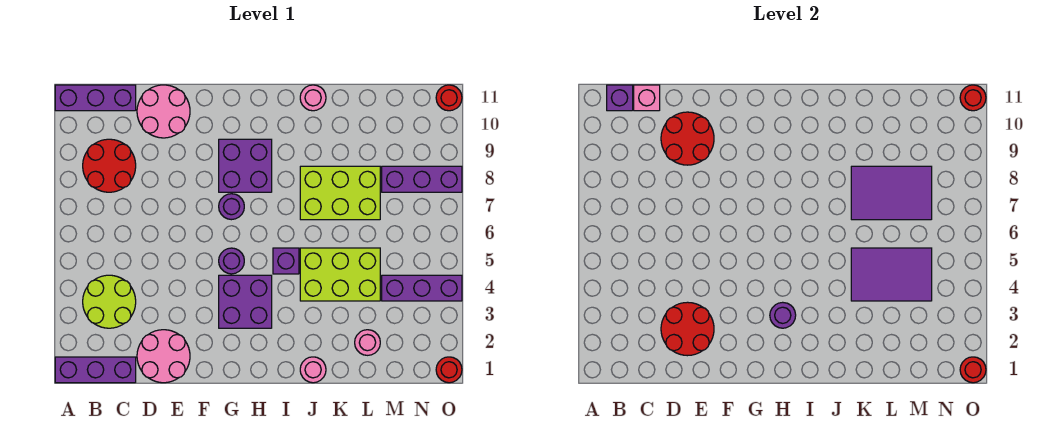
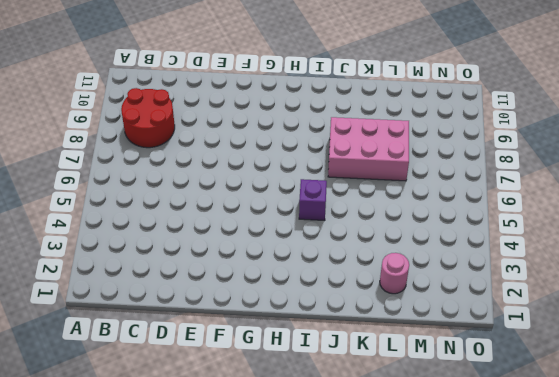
pink 2x3 brick [328,117,409,181] -> lime 2x3 brick [300,166,380,220]
none -> purple 1x3 brick [55,357,136,383]
none -> purple 1x3 brick [55,85,136,111]
none -> lime 2x2 round brick [83,275,136,328]

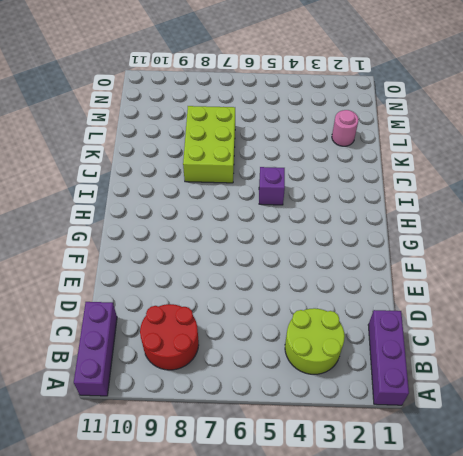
none -> pink 2x2 round brick [137,330,190,383]
none -> pink 2x2 round brick [137,85,190,138]
none -> purple 2x2 brick [219,275,272,328]

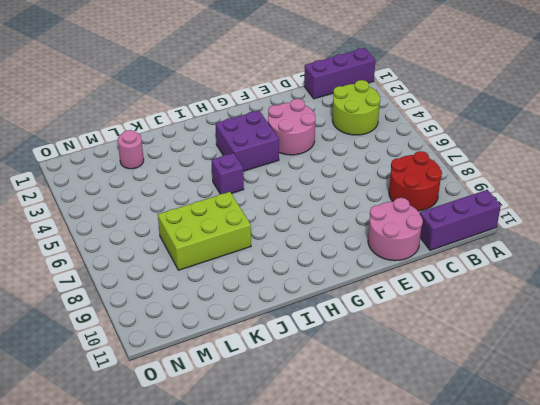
pink 2x2 round brick [268,99,315,155] -> pink 2x2 round brick moved to [137,330,190,383]
none -> purple 1x1 round brick [219,248,244,274]
none -> purple 1x1 round brick [219,194,244,220]
none -> purple 2x2 brick [219,139,272,192]

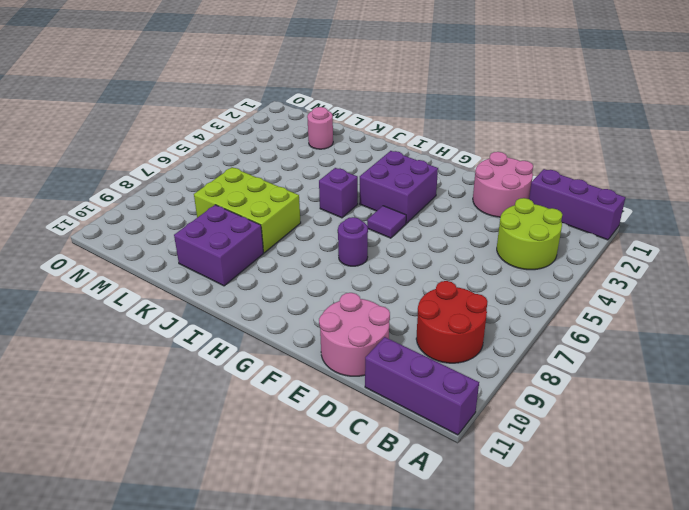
purple 1x1 tile [367,206,406,238] -> purple 1x1 round brick [219,248,244,274]
purple 2x2 brick [174,205,263,286] -> purple 2x2 brick moved to [219,139,272,192]
none -> pink 1x1 round brick [300,357,326,383]
none -> lime 2x3 brick [300,248,380,301]
none -> pink 1x1 round brick [300,85,326,111]

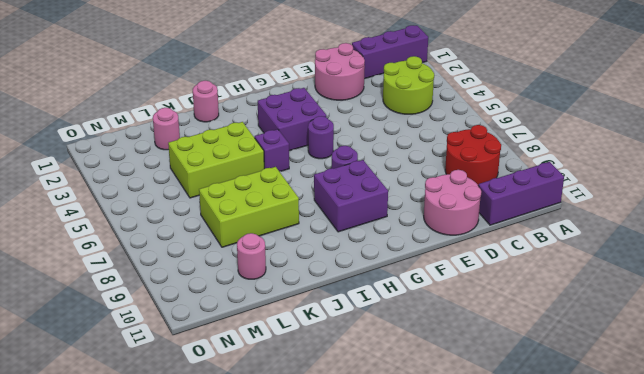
pink 1x1 round brick [237,233,266,279] -> pink 1x1 round brick moved to [300,85,326,111]
none -> purple 1x3 brick [382,275,462,301]
none -> purple 1x3 brick [382,166,462,192]
none -> red 1x1 round brick [436,357,462,383]

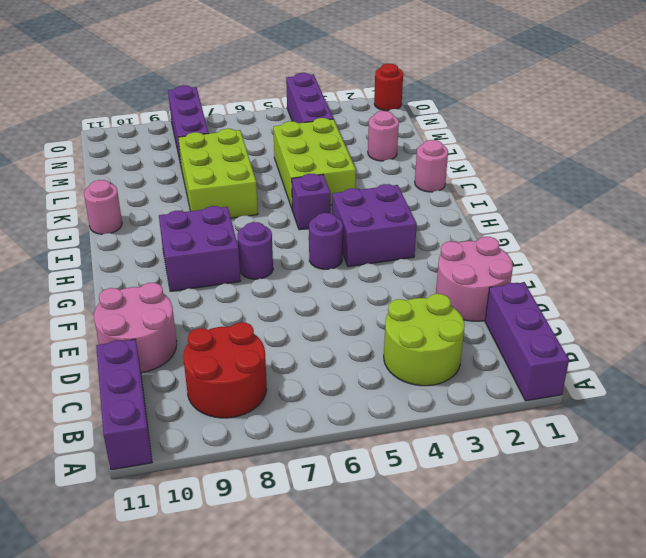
none -> red 1x1 round brick [436,85,462,111]
none -> purple 1x1 brick [607,85,633,111]
none -> pink 1x1 brick [634,85,660,111]

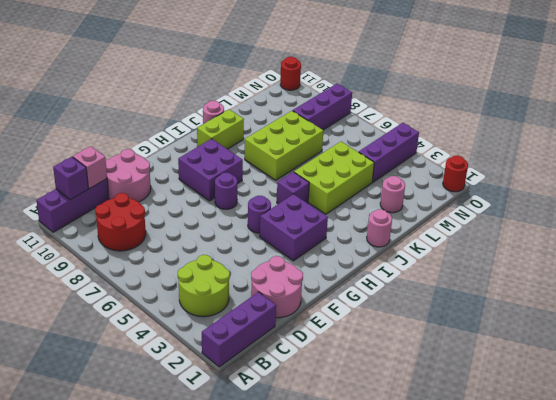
lime 1x2 brick [197,109,244,149] -> none
none -> red 2x2 round brick [661,302,714,356]
none -> red 2x2 round brick [661,112,714,165]
none -> purple 1x1 round brick [770,302,796,328]

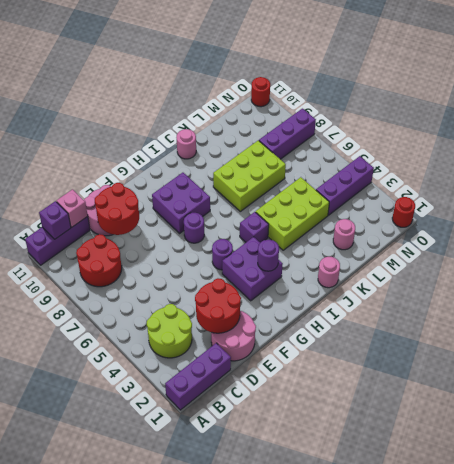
none -> purple 2x3 tile [851,248,932,301]
none -> purple 2x3 tile [851,166,932,220]
none -> red 1x1 round brick [960,357,986,383]

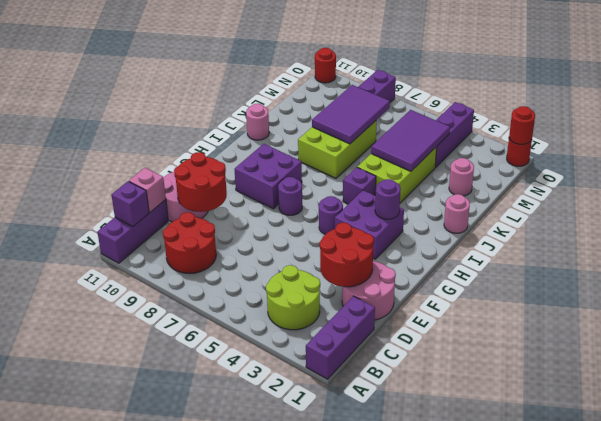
none -> red 1x1 round brick [960,85,986,111]

